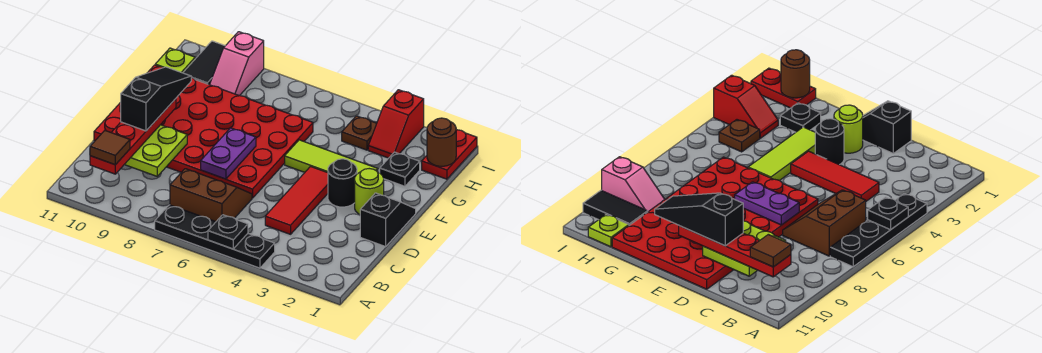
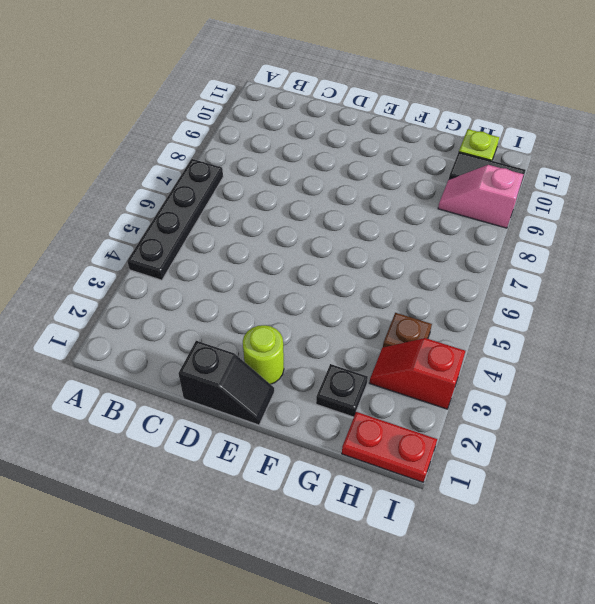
none -> brown 2x2 slope [170,169,252,222]
none -> red 1x3 tile [265,167,328,234]
none -> red 4x6 plate [94,65,313,198]

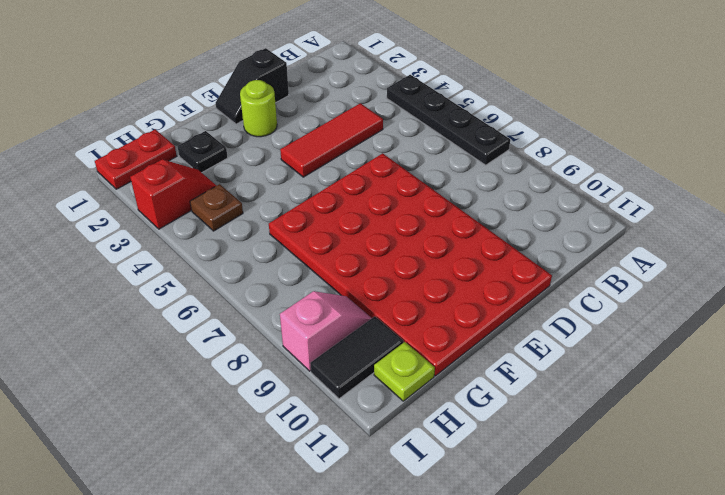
none -> brown 2x2 slope [170,169,252,222]
none -> black 1x1 round brick [328,159,357,207]
none -> lime 1x3 tile [285,140,378,174]

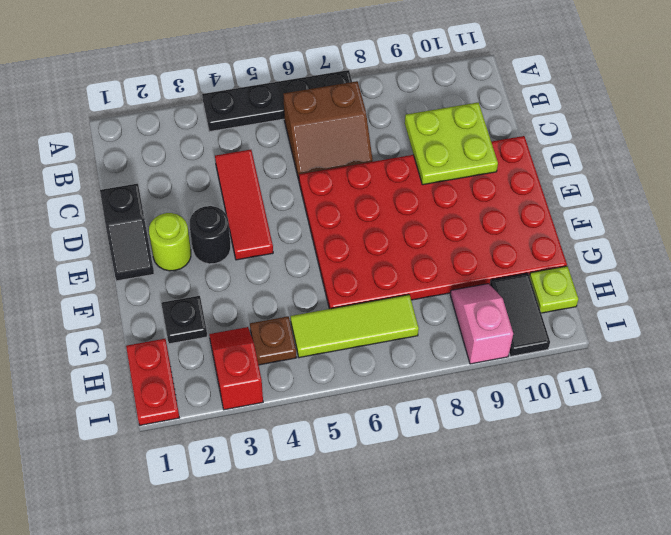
lime 1x3 tile [291,295,419,358] -> lime 1x3 tile moved to [285,140,378,174]
none -> black 1x1 plate [208,215,248,249]
none -> purple 1x2 plate [201,128,256,179]
none -> brown 1x1 round brick [427,118,456,166]

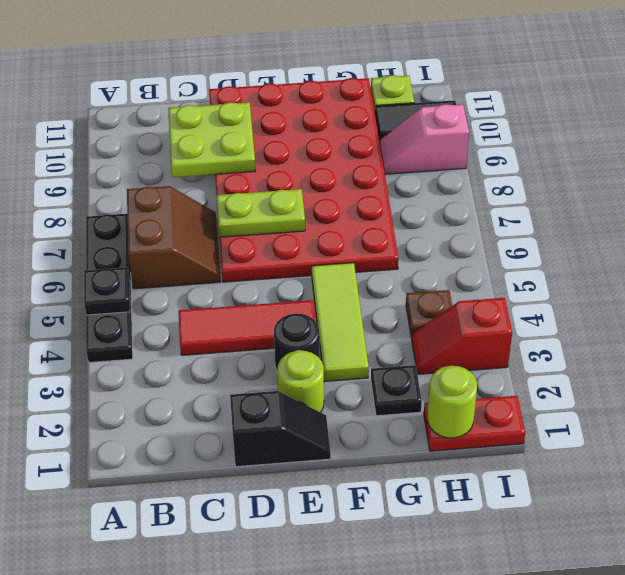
lime 1x2 plate [216,189,305,237] -> purple 1x2 plate [201,128,256,179]
lime 1x1 round brick [428,366,477,438] -> brown 1x1 round brick [427,118,456,166]
none -> red 1x4 plate [90,99,176,174]
none -> brown 1x1 tile [90,131,130,165]
none -> black 1x3 slope [121,67,191,131]

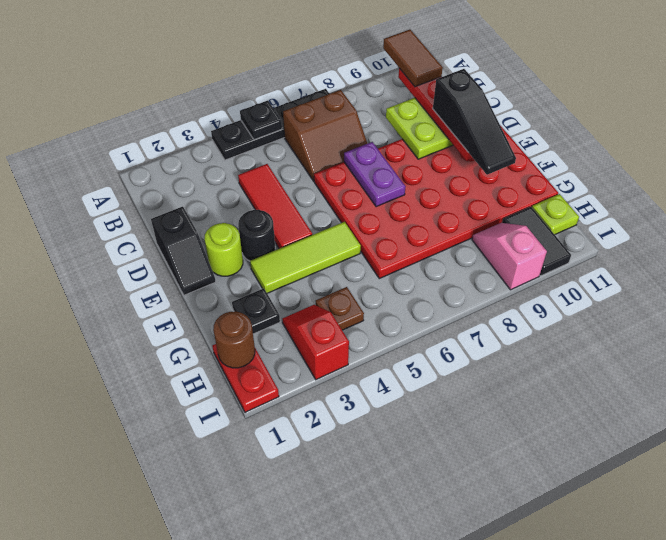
brown 1x2 tile [383,30,443,87] -> brown 1x1 tile [90,131,130,165]

